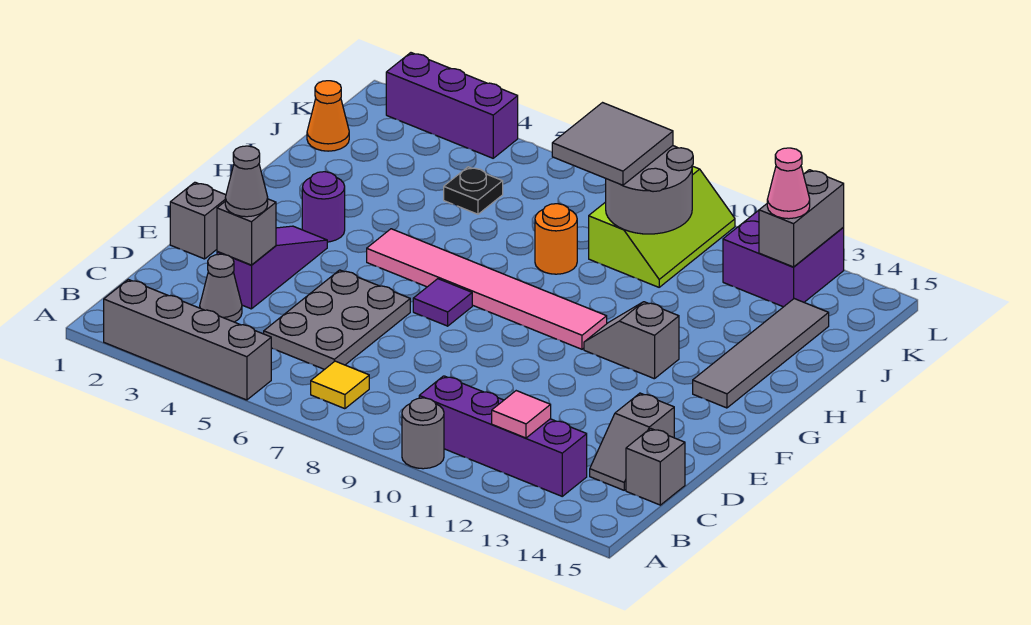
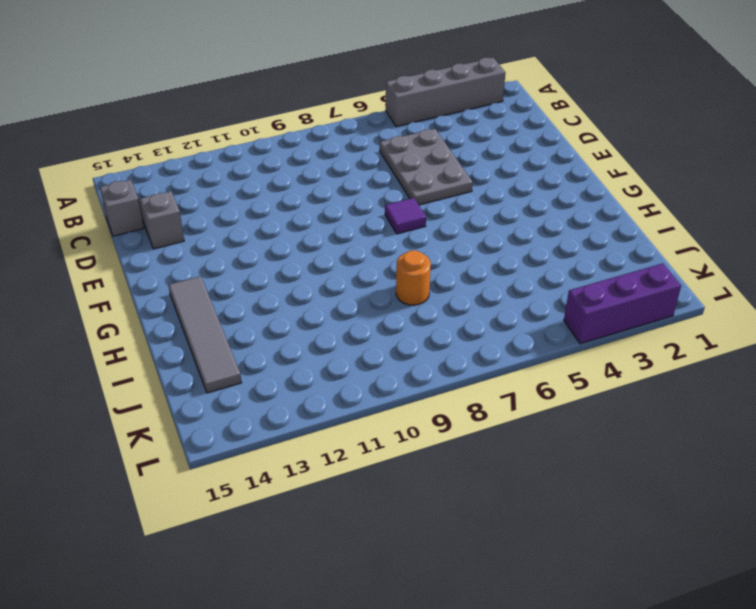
none -> grey 1x1 round brick [402,398,444,469]
none -> yellow 1x1 tile [311,361,369,409]
none -> purple 1x4 brick [419,376,587,496]

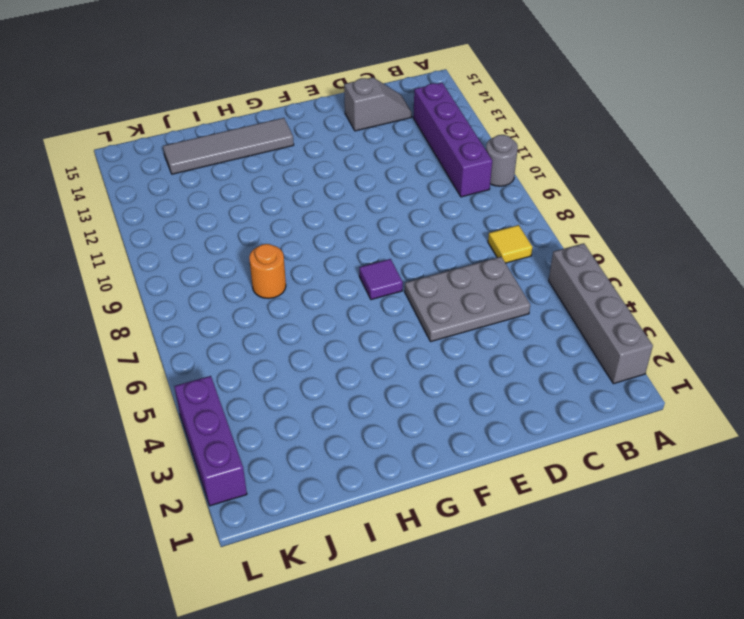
none -> grey 1x1 cone [200,254,242,322]
none -> grey 1x1 brick [626,428,685,505]
none -> purple 1x3 slope [217,226,327,309]

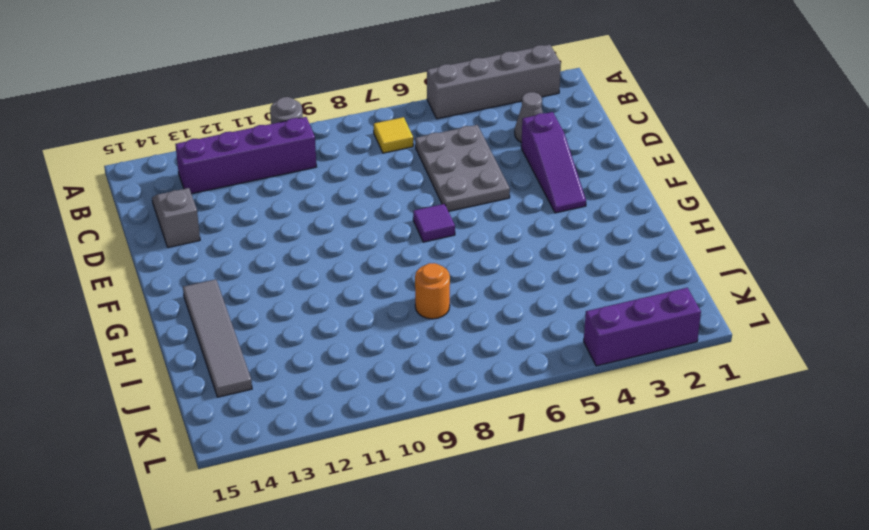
none -> grey 1x1 brick [626,428,685,505]
none -> grey 1x1 brick [170,182,226,259]
none -> purple 1x1 round brick [302,172,345,242]

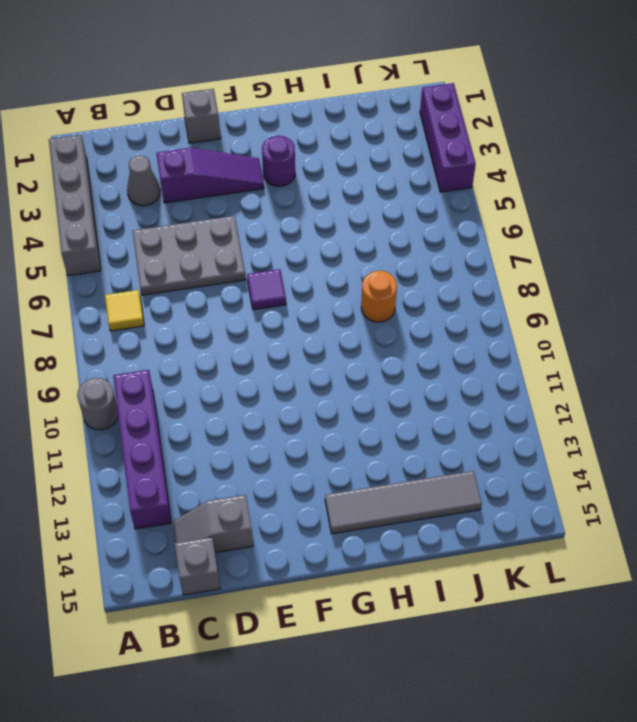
none -> pink 1x6 tile [367,229,607,349]
none -> grey 1x2 slope [584,302,679,379]
none -> orange 1x1 cone [307,81,349,151]

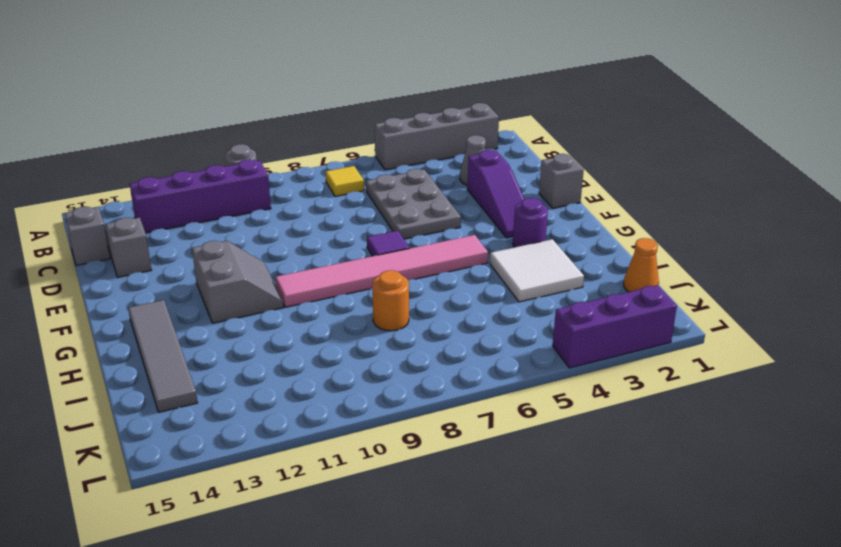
grey 2x2 slope [192,241,284,323] -> grey 1x2 slope [584,302,679,379]
white 2x2 tile [490,239,584,302] -> none
none -> black 1x1 plate [444,167,503,214]
none -> lime 2x3 slope [589,166,735,287]
none -> purple 2x2 brick [723,210,844,307]

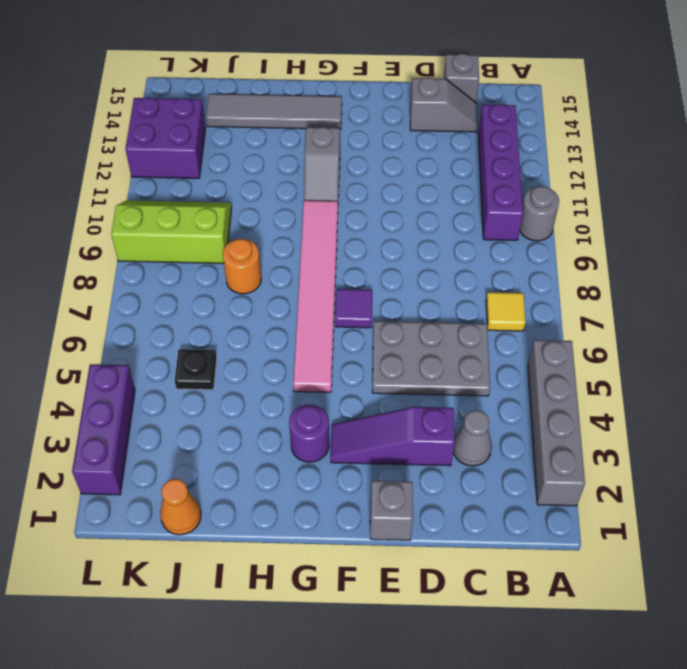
none -> pink 1x1 tile [492,391,551,438]
none -> grey 1x1 brick [217,199,276,265]
none -> grey 2x2 round brick [606,146,693,234]

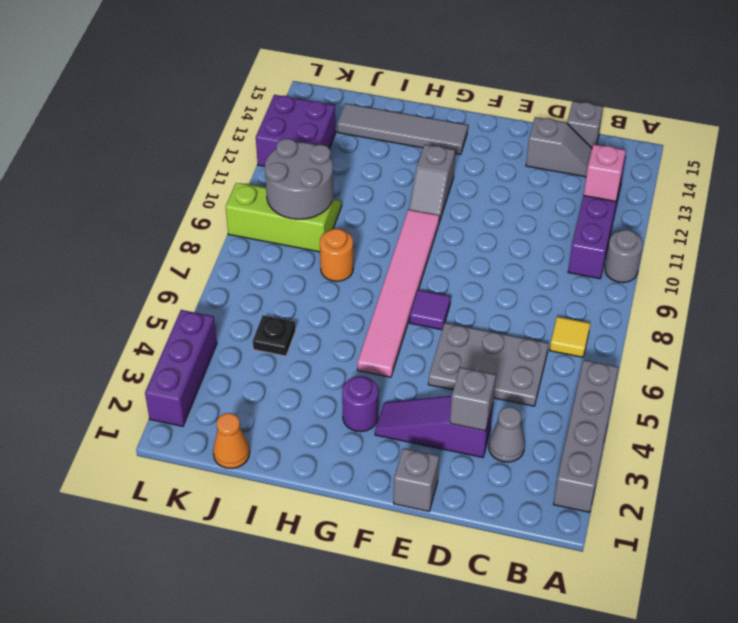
pink 1x1 brick [584,144,626,201] -> pink 1x1 tile [492,391,551,438]
none -> grey 1x2 brick [759,170,844,267]
none -> grey 1x1 cone [225,146,268,217]
none -> grey 2x2 tile [552,103,673,185]

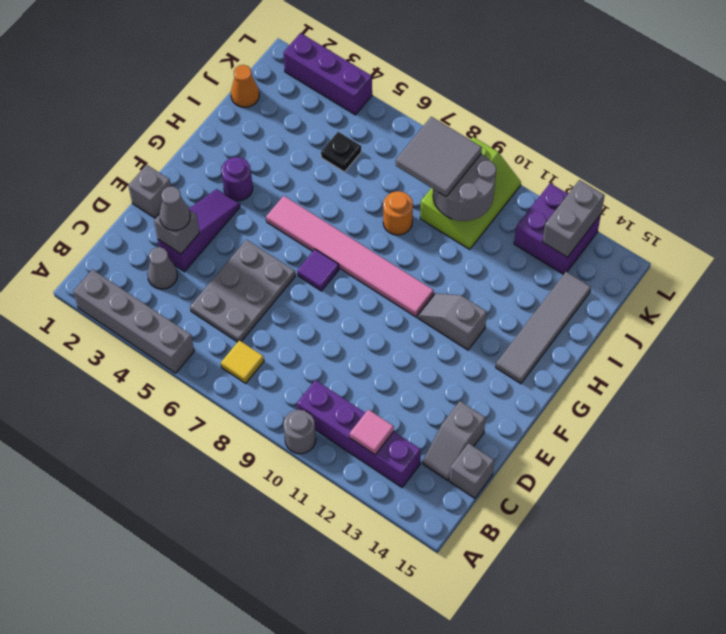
none -> pink 1x1 cone [767,148,810,219]

